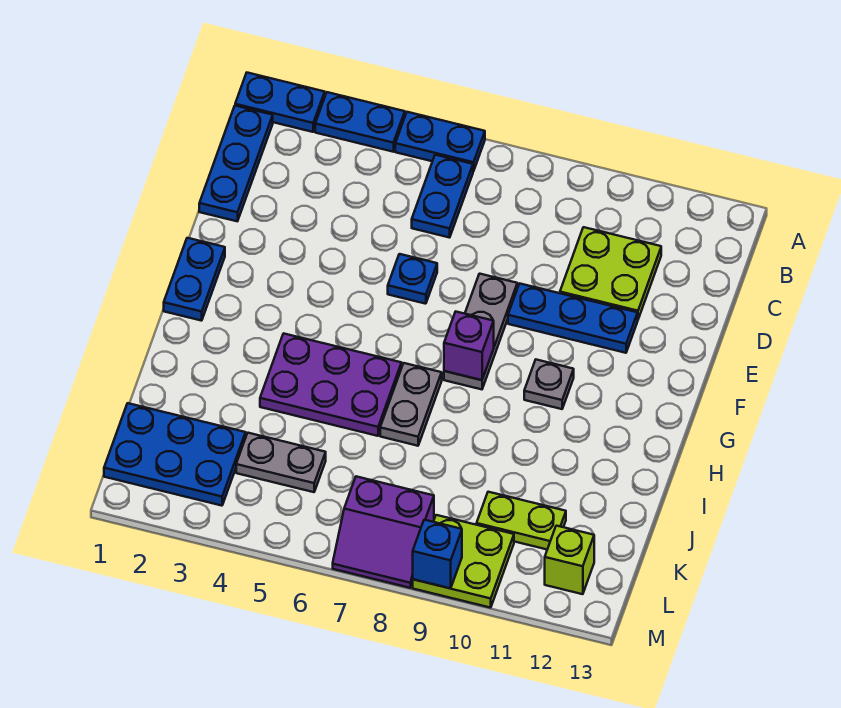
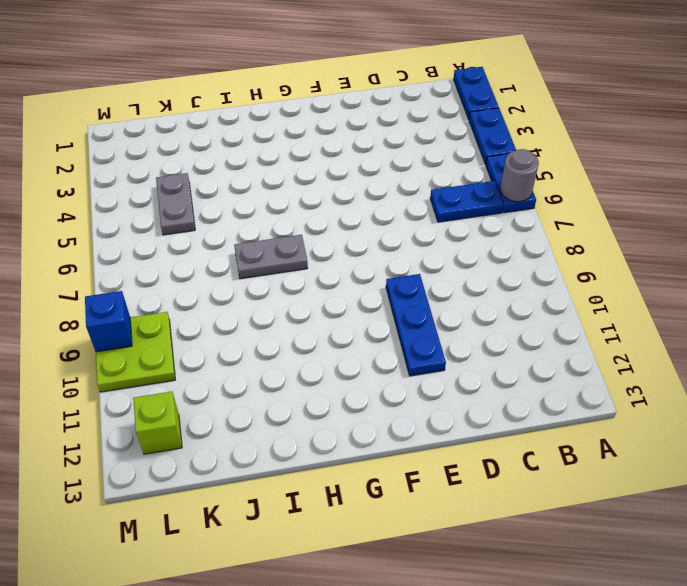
grey 1x1 round brick [500,149,539,202] -> none
none -> blue 1x3 plate [199,106,273,221]
none -> lime 2x2 plate [560,227,661,319]
none -> blue 1x1 plate [388,254,437,304]

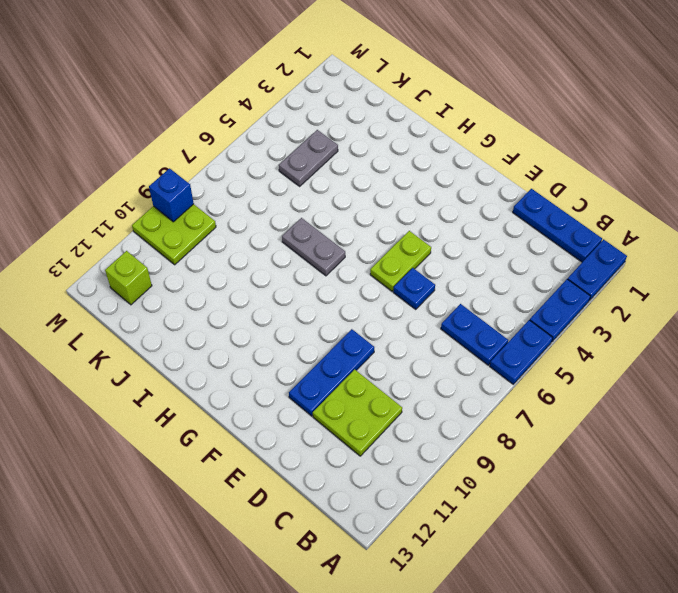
lime 1x2 plate [370,231,431,291] -> lime 1x2 plate moved to [477,492,566,549]
none -> grey 1x3 plate [444,274,517,389]
none -> blue 1x2 plate [164,238,225,321]
none -> grey 1x1 plate [524,360,574,409]

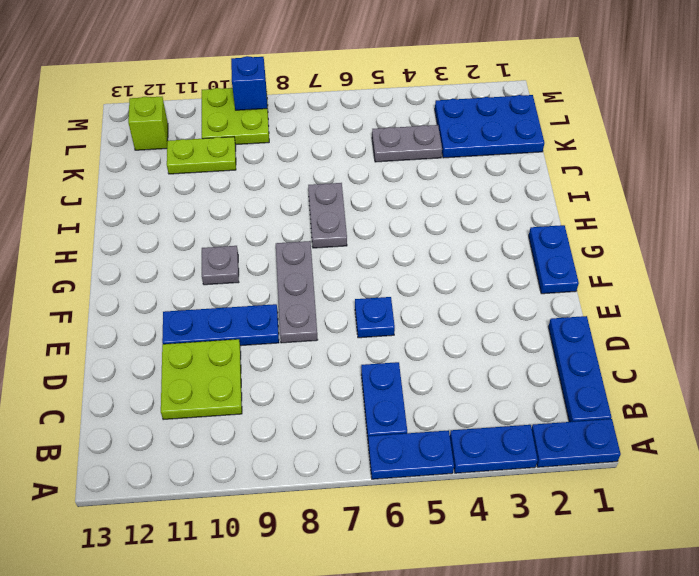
none -> purple 2x3 plate [260,333,402,436]
none -> purple 2x2 slope [333,476,434,588]
none -> purple 1x1 brick [444,312,494,380]

